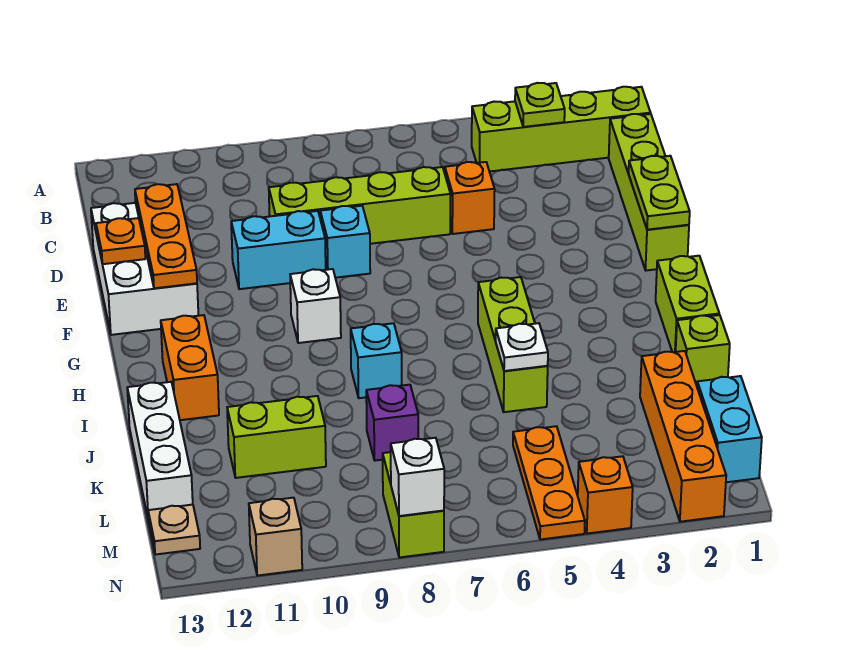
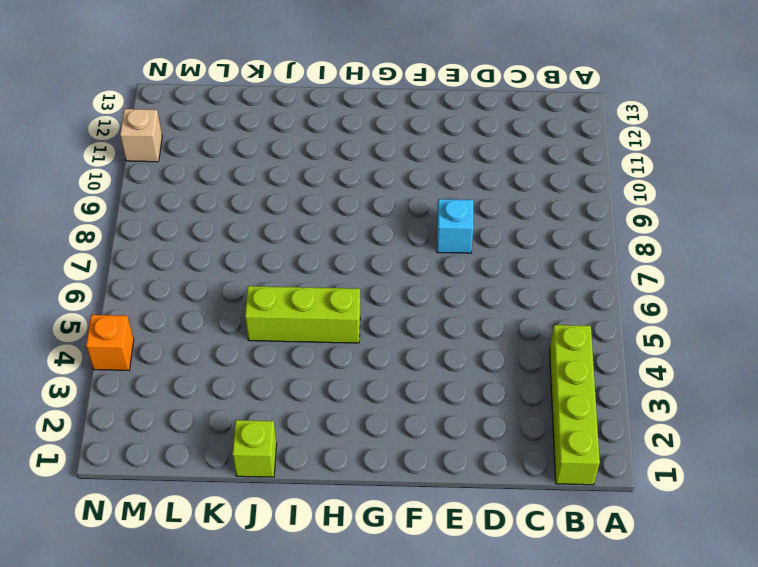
none -> lime 1x4 brick [609,114,689,271]
none -> orange 1x1 brick [445,162,495,234]
none -> lime 1x4 brick [269,167,451,244]

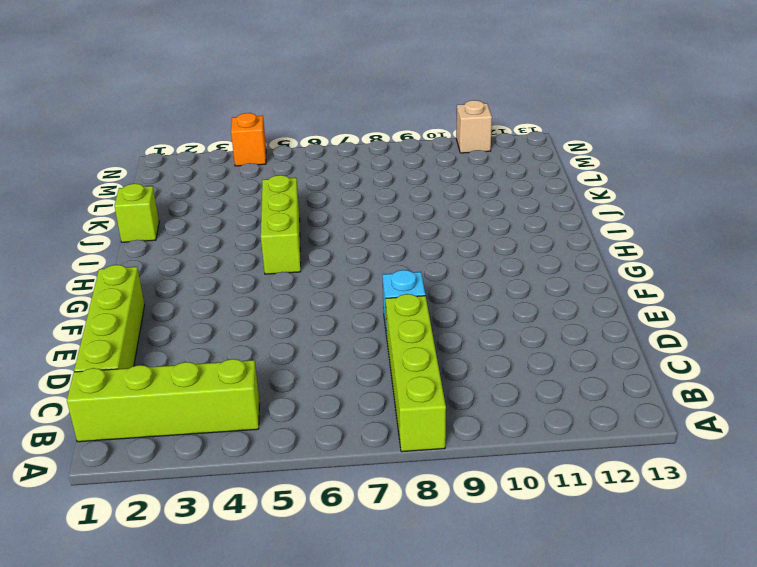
lime 1x4 brick [386,294,446,452] -> lime 1x4 brick turned to [269,167,451,244]
none -> orange 1x1 brick [445,162,495,234]
none -> white 2x3 brick [91,203,198,335]
none -> cyan 1x2 brick [231,211,326,289]

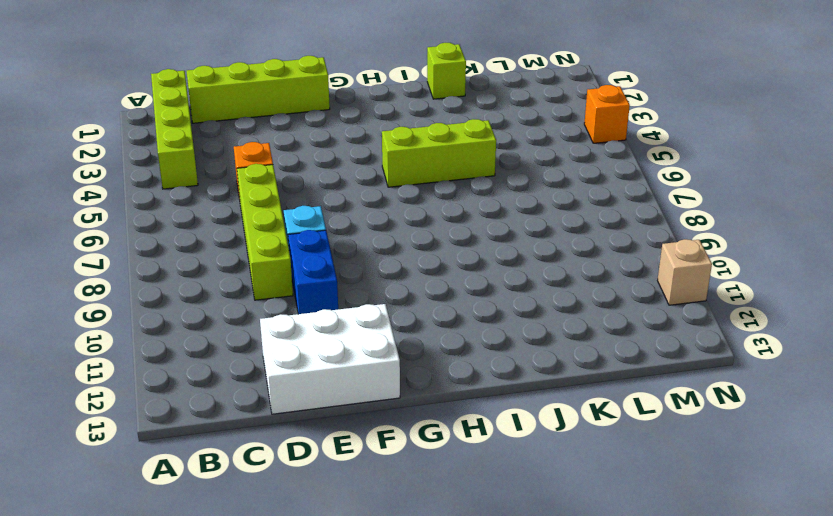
blue 1x2 brick [288,230,338,314] -> cyan 1x2 brick [231,211,326,289]
none -> white 1x1 brick [290,269,341,343]
none -> lime 1x2 brick [656,256,719,352]
none -> orange 1x2 brick [161,315,219,420]

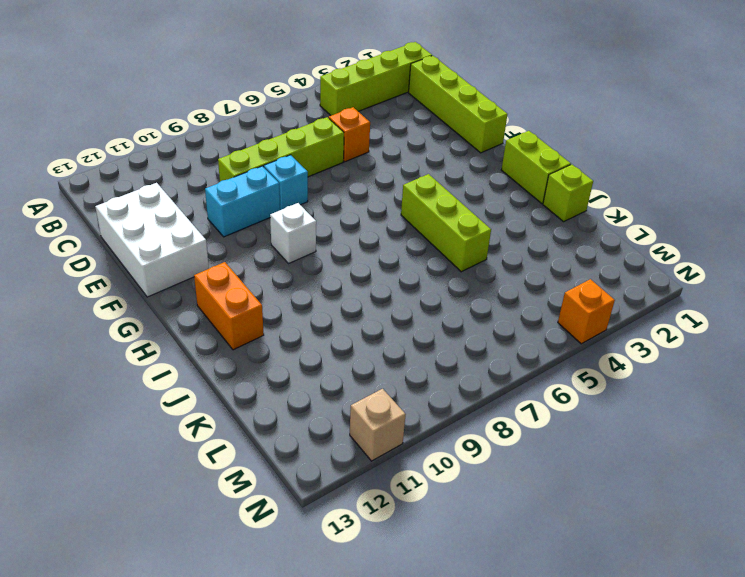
none -> cyan 1x1 brick [351,323,402,398]
none -> white 1x3 brick [127,382,193,521]
none -> orange 1x4 brick [640,351,726,522]

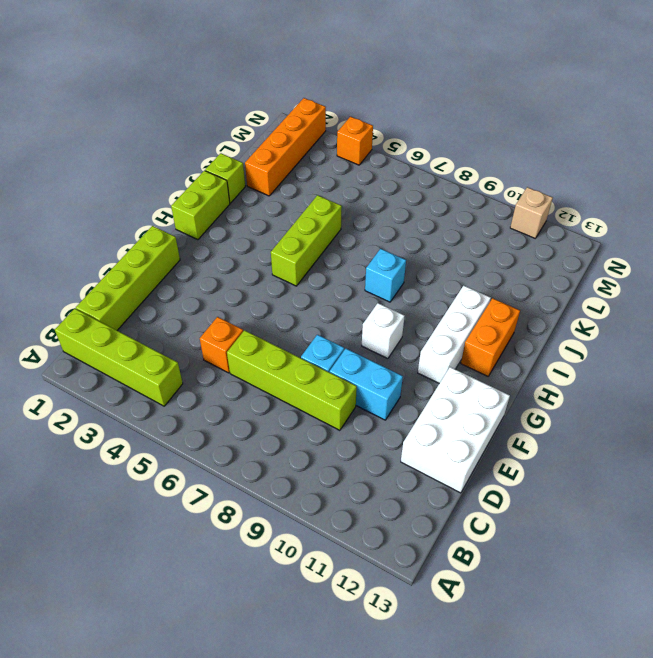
white 1x3 brick [418,286,491,383] -> white 1x3 brick moved to [127,382,193,521]
none -> purple 1x1 brick [366,385,418,461]
none -> lime 1x2 brick [227,396,326,478]
none -> cyan 1x2 brick [697,376,762,482]

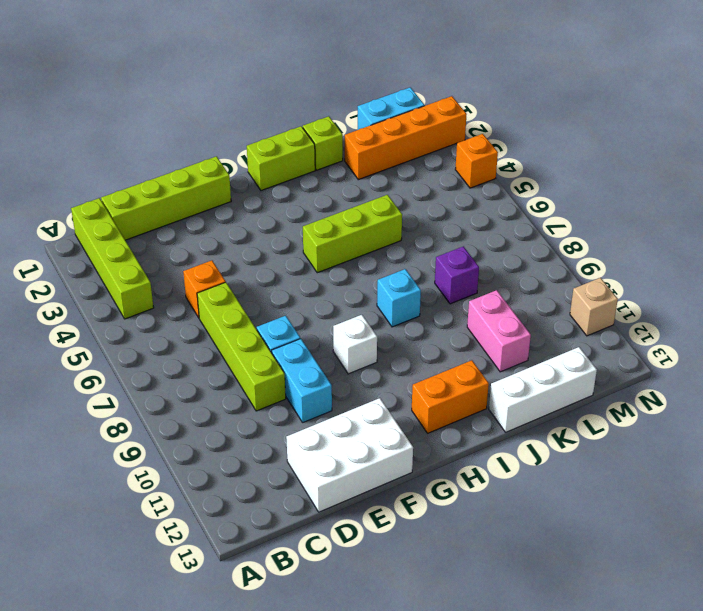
pink 1x2 brick [467,290,531,372] -> lime 1x2 brick [227,396,326,478]
none -> orange 1x3 plate [513,426,585,540]
none -> lime 1x2 brick [383,452,444,558]
none -> tan 1x1 plate [148,505,200,555]

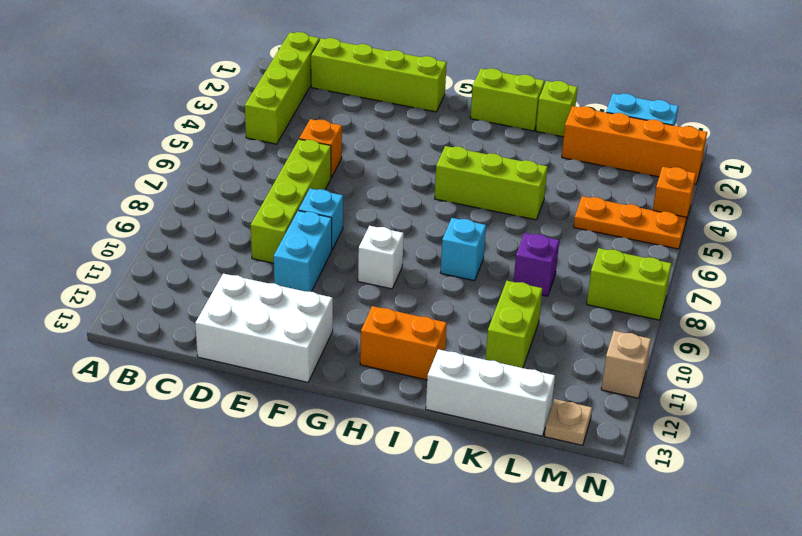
none -> lime 1x1 plate [515,83,565,127]
none -> orange 1x3 plate [135,184,197,288]
none -> lime 1x2 plate [629,156,690,230]

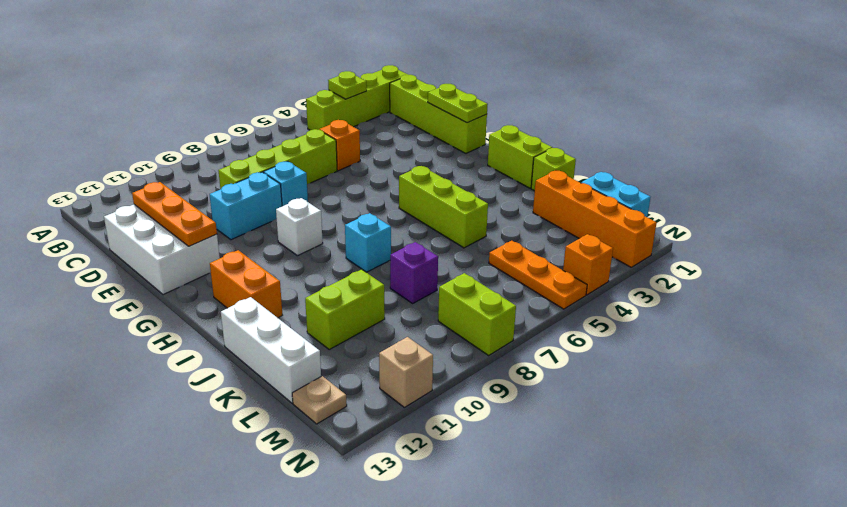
none -> orange 1x1 plate [96,218,145,264]
none -> white 1x1 plate [496,323,548,371]
none -> white 1x1 brick [391,438,444,516]

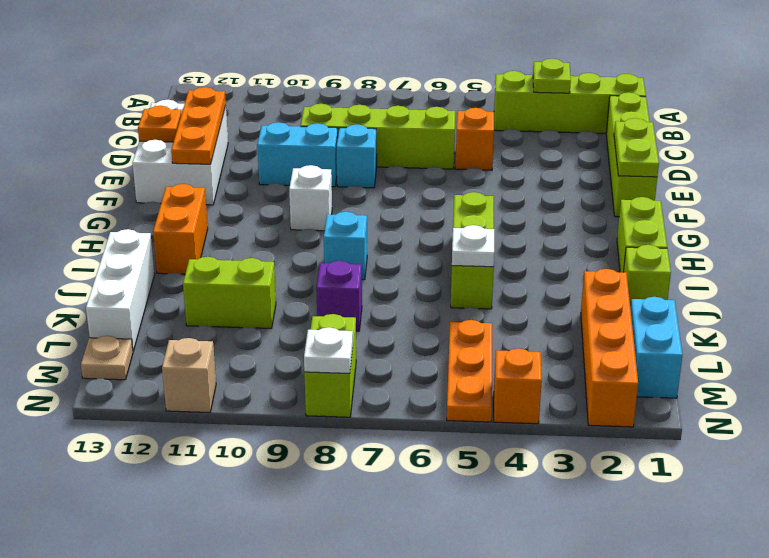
white 1x1 plate [304,327,353,373] -> white 1x1 brick [391,438,444,516]

